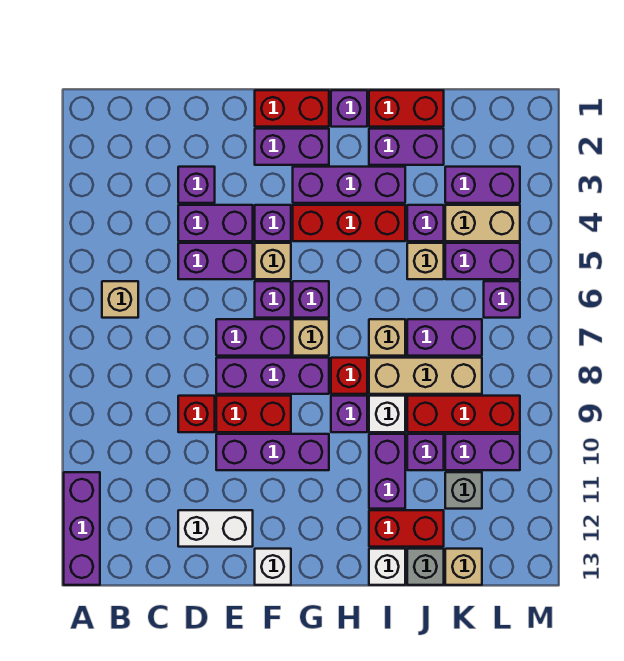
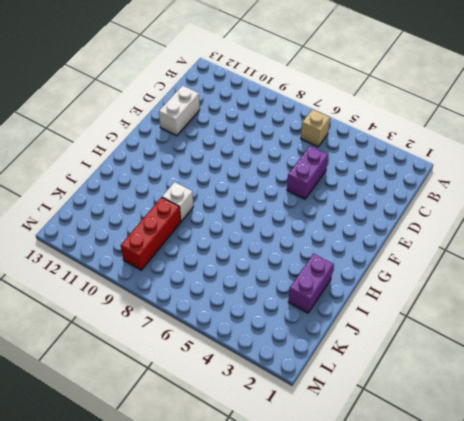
none -> purple 1x3 brick [64,472,100,585]
none -> purple 1x1 brick [178,167,215,203]
none -> purple 1x2 brick [178,205,253,241]
none -> red 1x1 brick [178,396,215,432]

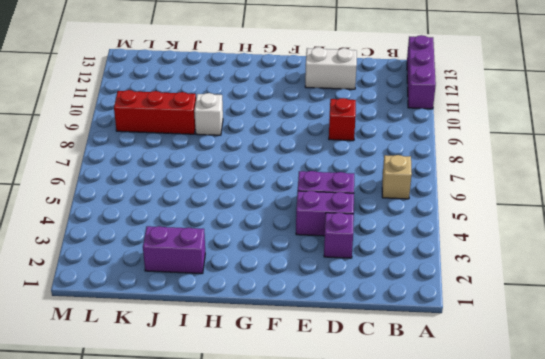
none -> purple 1x2 brick [216,319,291,356]
none -> purple 1x3 brick [216,358,329,394]
none -> red 1x2 brick [216,396,291,432]
none -> purple 1x3 brick [216,434,329,470]

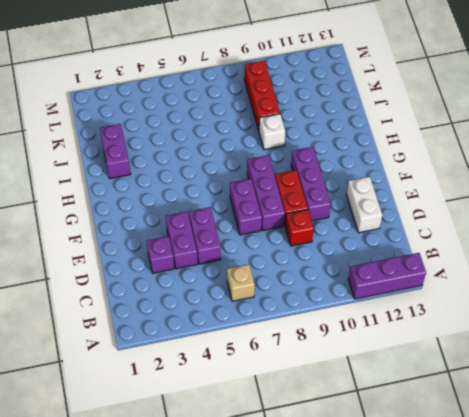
none -> red 1x2 brick [255,90,329,127]
none -> purple 1x2 brick [255,129,329,165]
none -> purple 1x1 brick [255,205,291,241]
none -> tan 1x1 brick [255,243,291,279]

